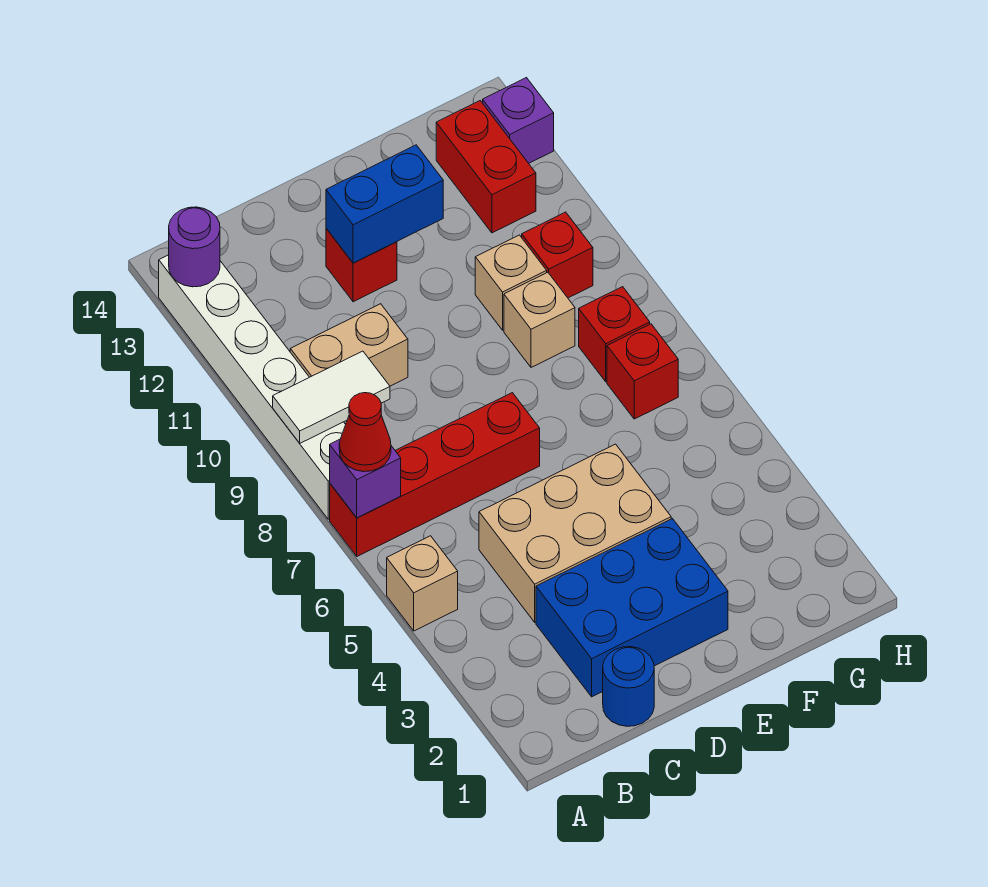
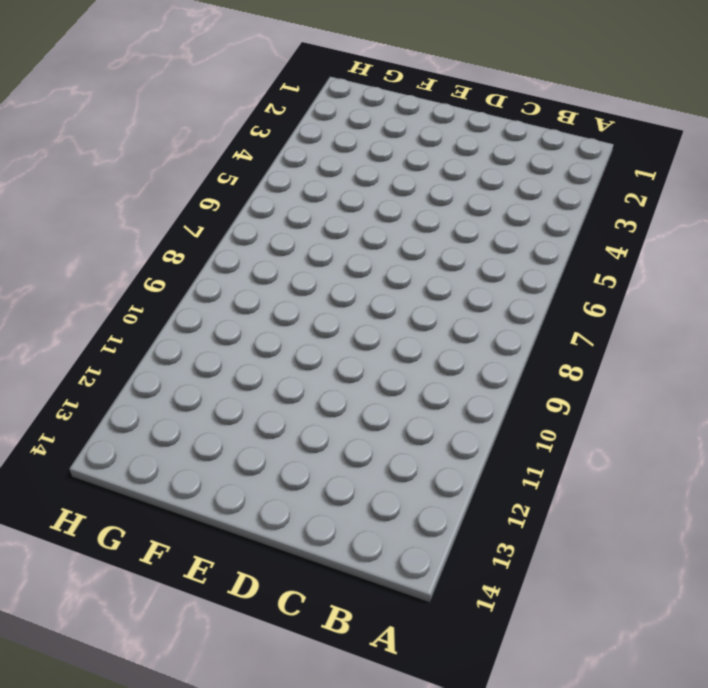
none -> tan 1x1 brick [387,536,458,631]
none -> red 1x4 brick [330,393,540,556]
none -> white 1x6 brick [159,255,346,519]

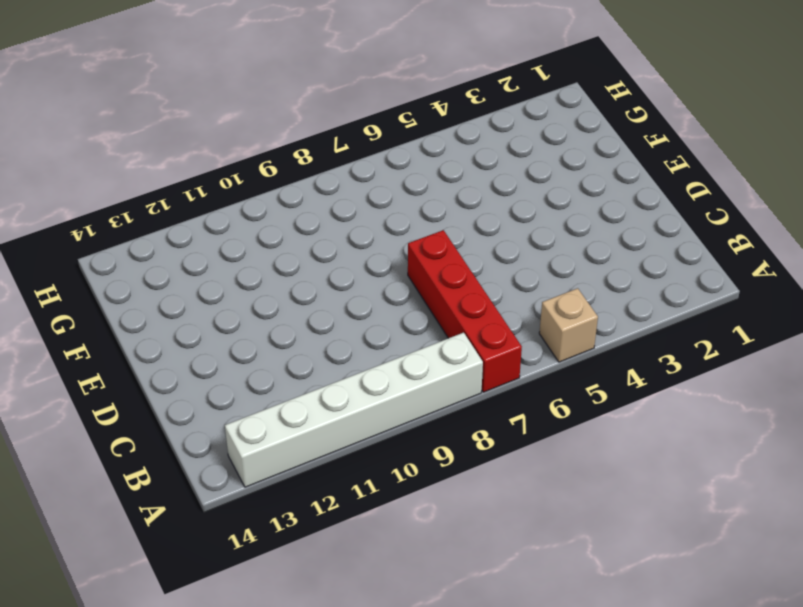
none -> tan 1x2 brick [290,304,408,386]
none -> blue 1x1 round brick [603,647,654,726]
none -> blue 2x3 brick [536,519,728,697]

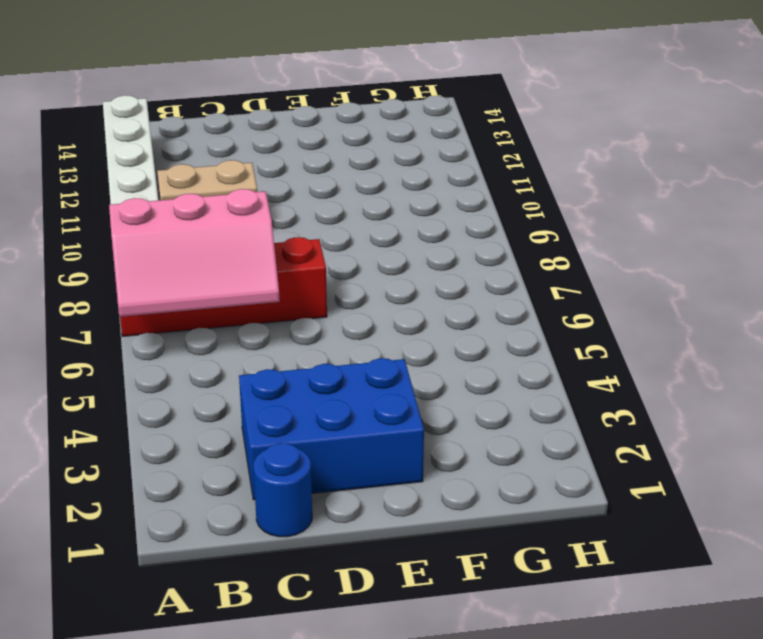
pink 2x3 slope [109,189,280,317] -> purple 1x1 brick [330,439,401,518]
none -> tan 1x1 brick [387,536,458,631]
none -> tan 2x3 brick [479,444,671,622]
none -> red 1x1 brick [326,229,397,302]

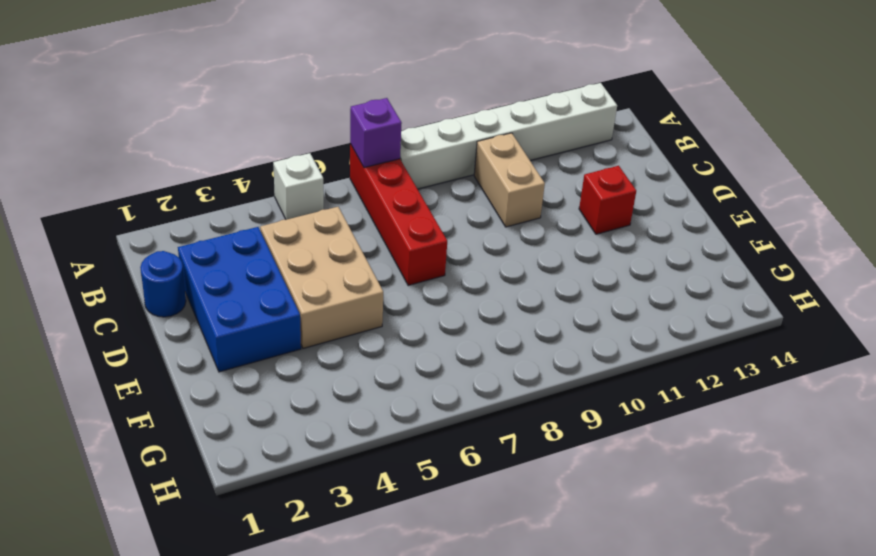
white 1x1 brick [273,153,324,220] -> tan 1x1 brick [387,536,458,631]
none -> tan 1x1 brick [504,272,575,367]
none -> tan 1x1 brick [475,235,547,330]
none -> red 1x1 brick [607,324,678,419]

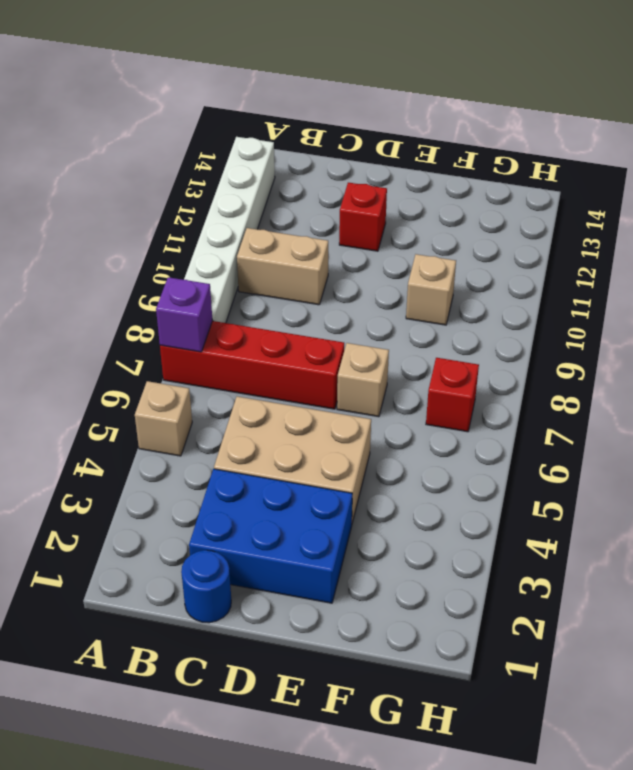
tan 1x1 brick [337,343,389,417] -> tan 1x1 brick moved to [504,272,575,367]
none -> red 1x1 brick [579,287,650,382]
none -> red 1x1 brick [522,212,593,298]
none -> red 1x2 brick [436,101,536,233]

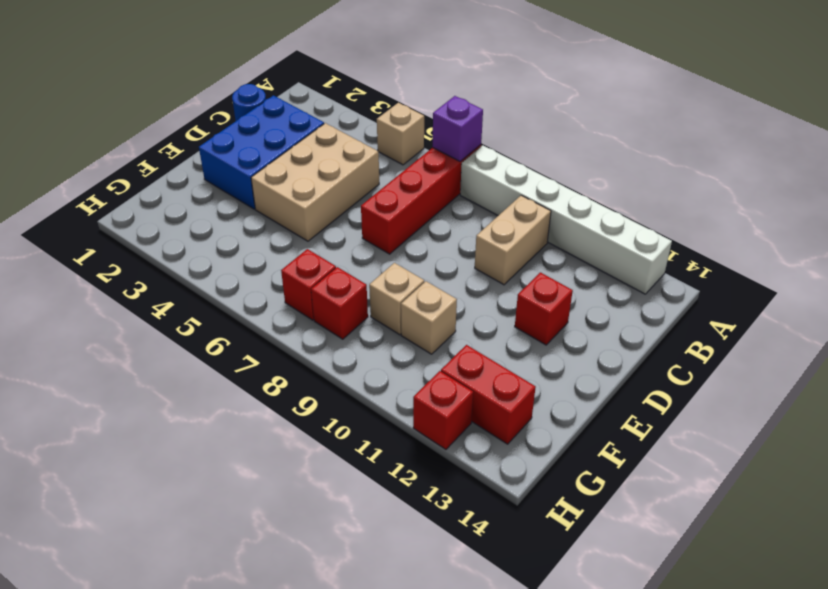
red 1x1 brick [413,371,473,449] -> red 1x1 brick moved to [522,212,593,298]
none -> purple 1x1 brick [483,78,554,163]
none -> white 1x2 tile [273,351,390,443]
none -> purple 1x1 round brick [169,207,220,287]

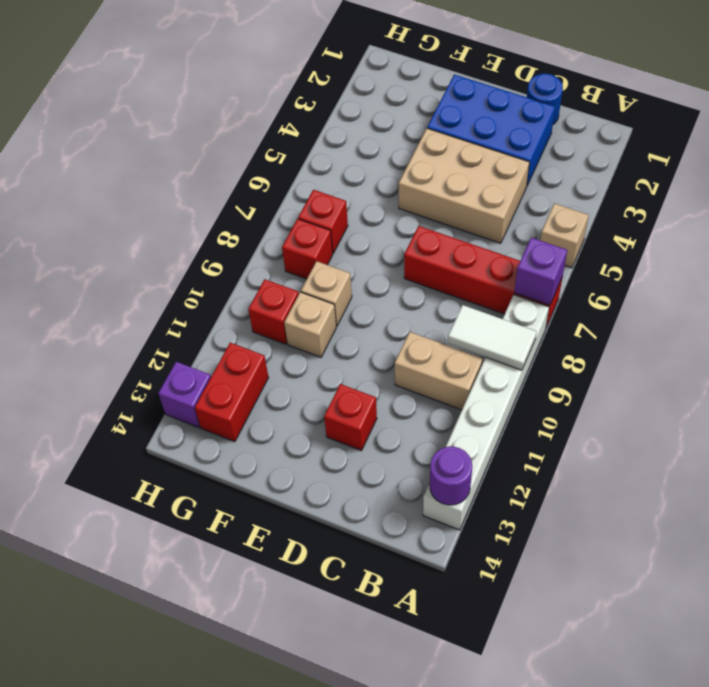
none -> blue 1x2 brick [326,145,443,263]
none -> red 1x1 cone [339,393,391,472]

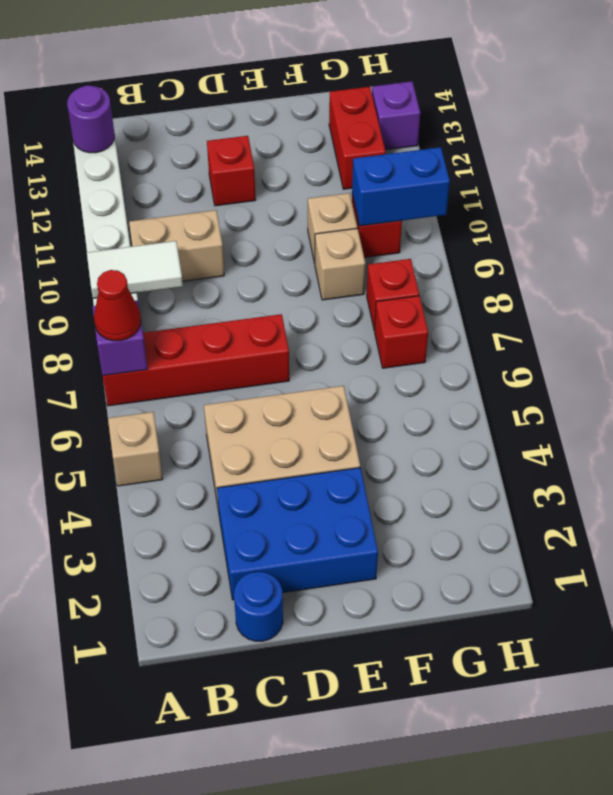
blue 1x2 brick [352,147,450,226] -> blue 1x2 brick moved to [326,145,443,263]

